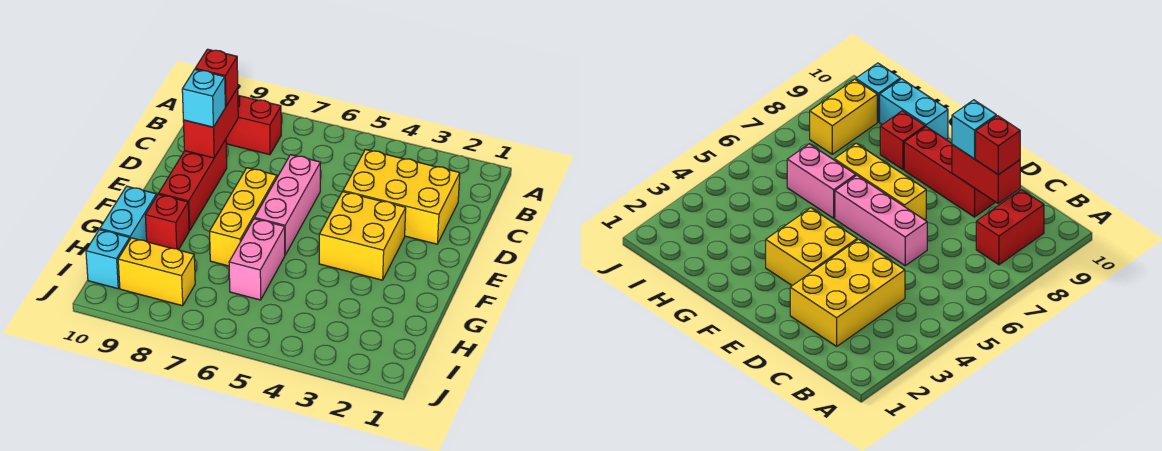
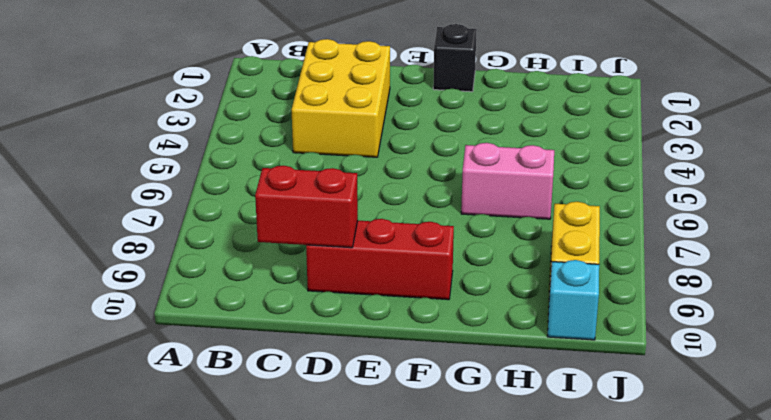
black 1x1 brick [433,24,477,92] -> none
none -> red 1x2 brick [226,95,281,155]
none -> pink 1x3 brick [255,155,321,255]
none -> yellow 2x2 brick [319,192,406,280]

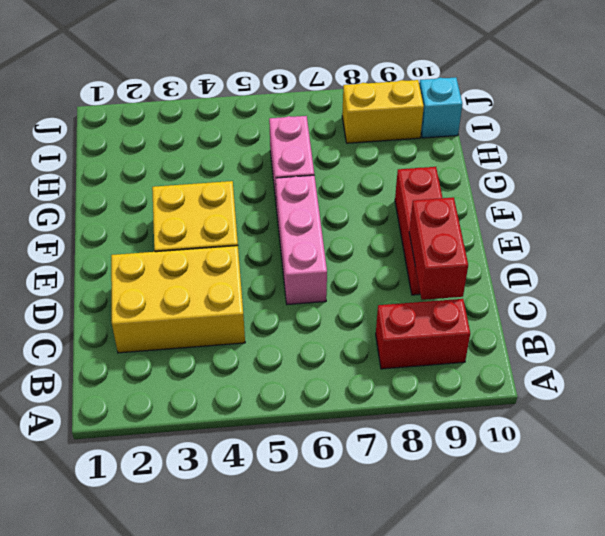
none -> yellow 1x3 brick [210,168,277,266]
none -> red 1x1 brick [145,194,189,250]
none -> cyan 1x2 brick [100,186,157,241]

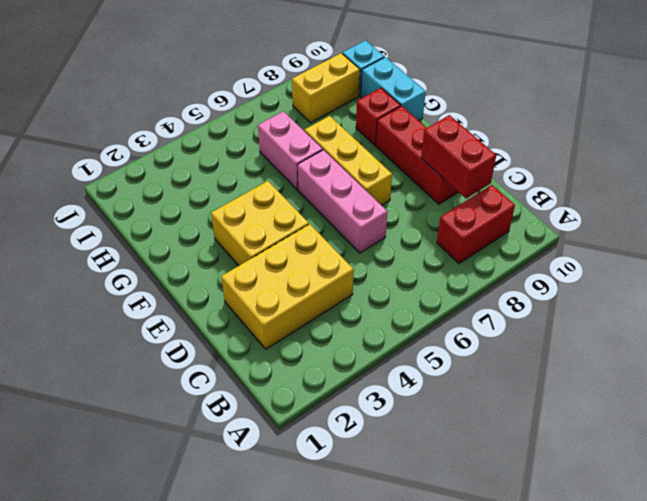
none -> red 1x1 brick [195,49,238,107]
none -> cyan 1x1 brick [182,70,225,127]

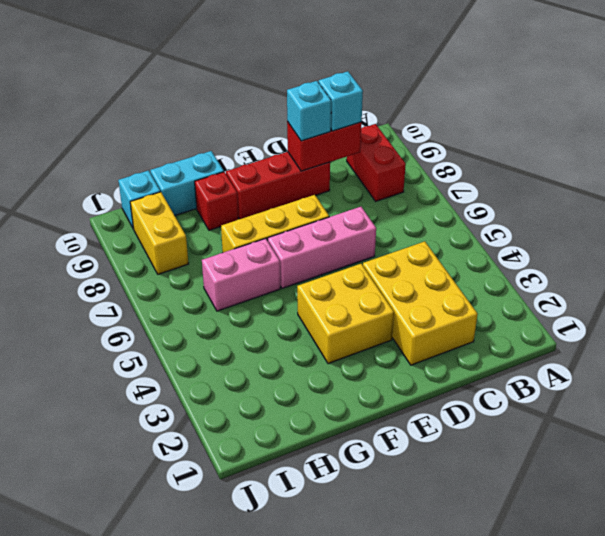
cyan 1x1 brick [318,71,363,131] -> red 1x1 brick [195,49,238,107]

